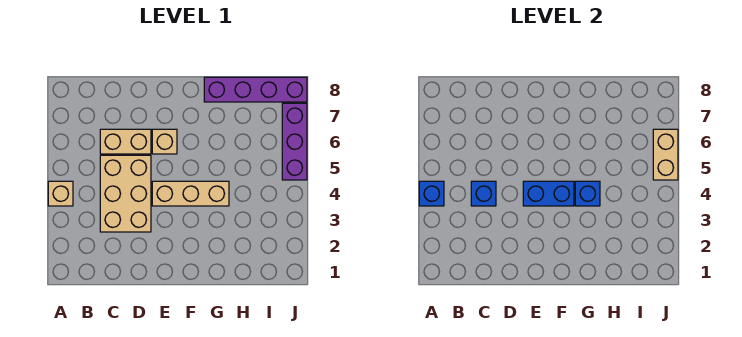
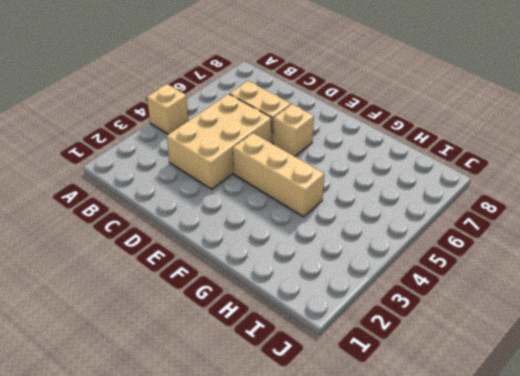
none -> purple 1x4 brick [204,77,307,102]
none -> purple 1x3 brick [282,103,307,180]
none -> blue 1x1 brick [419,181,444,206]

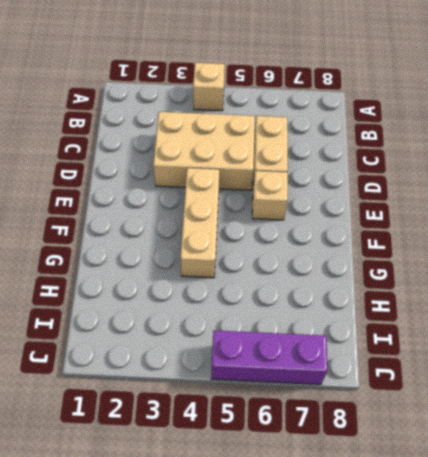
none -> purple 1x4 brick [204,77,307,102]
none -> blue 1x1 brick [419,181,444,206]
none -> blue 1x1 brick [471,181,496,206]

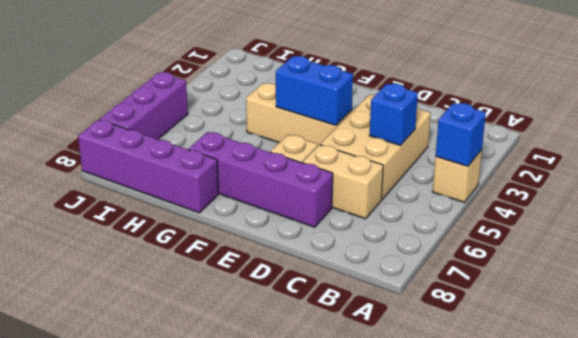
purple 1x4 brick [189,132,333,227] -> none
none -> blue 1x1 brick [575,181,600,206]
none -> tan 1x2 brick [653,129,678,180]

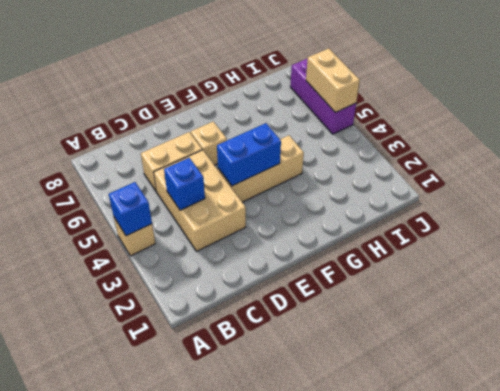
none -> purple 1x4 brick [204,77,307,102]
none -> blue 1x1 brick [575,181,600,206]

